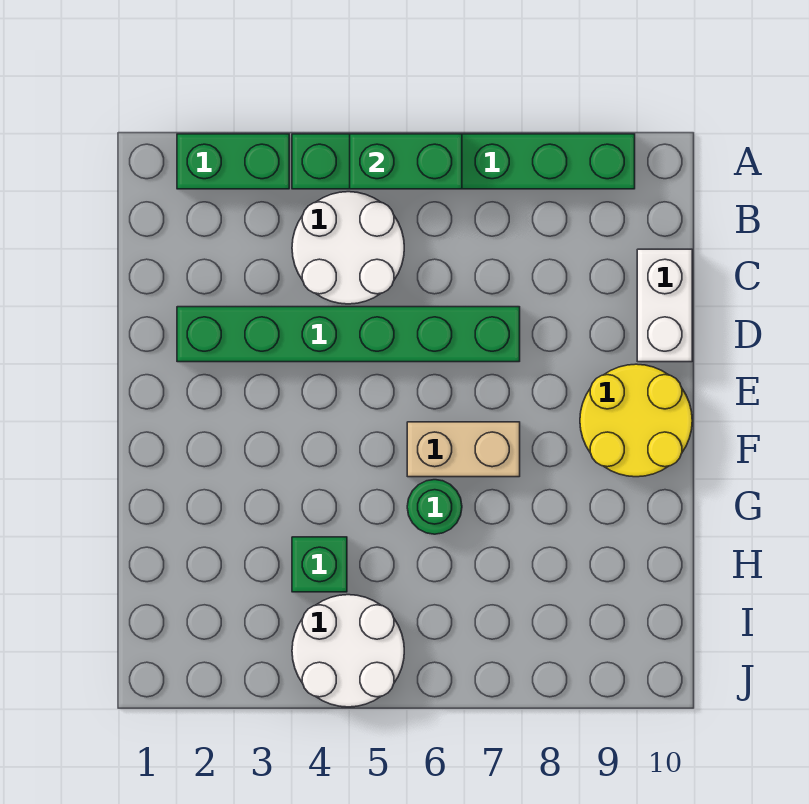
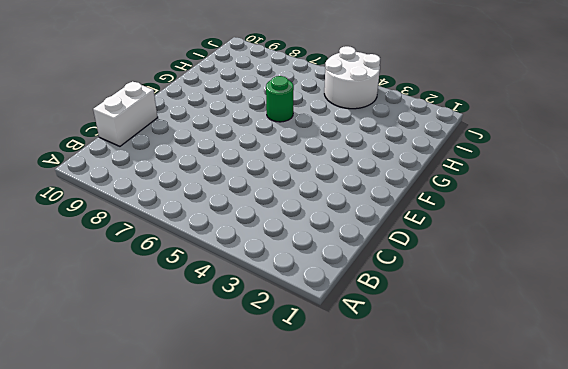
none -> green 1x2 brick [177,134,289,189]
none -> green 1x6 brick [292,134,635,189]

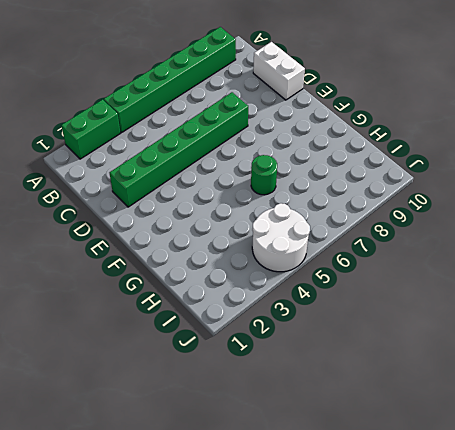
none -> white 2x2 round brick [292,192,404,304]
none -> yellow 2x2 round brick [580,364,692,477]

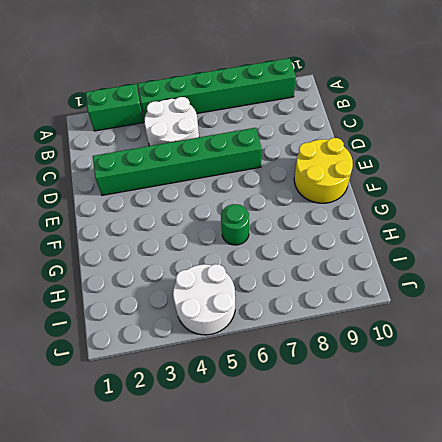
none -> white 1x2 brick [637,249,692,362]
none -> tan 1x2 brick [407,422,520,477]

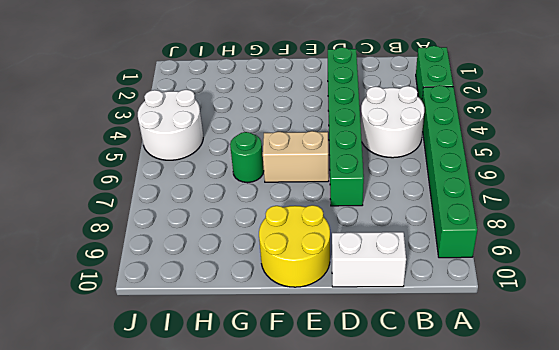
tan 1x2 brick [263,131,329,182] -> tan 1x2 brick turned to [407,422,520,477]
none -> green 1x1 brick [292,537,347,592]
none -> green 1x2 brick [350,134,462,189]

